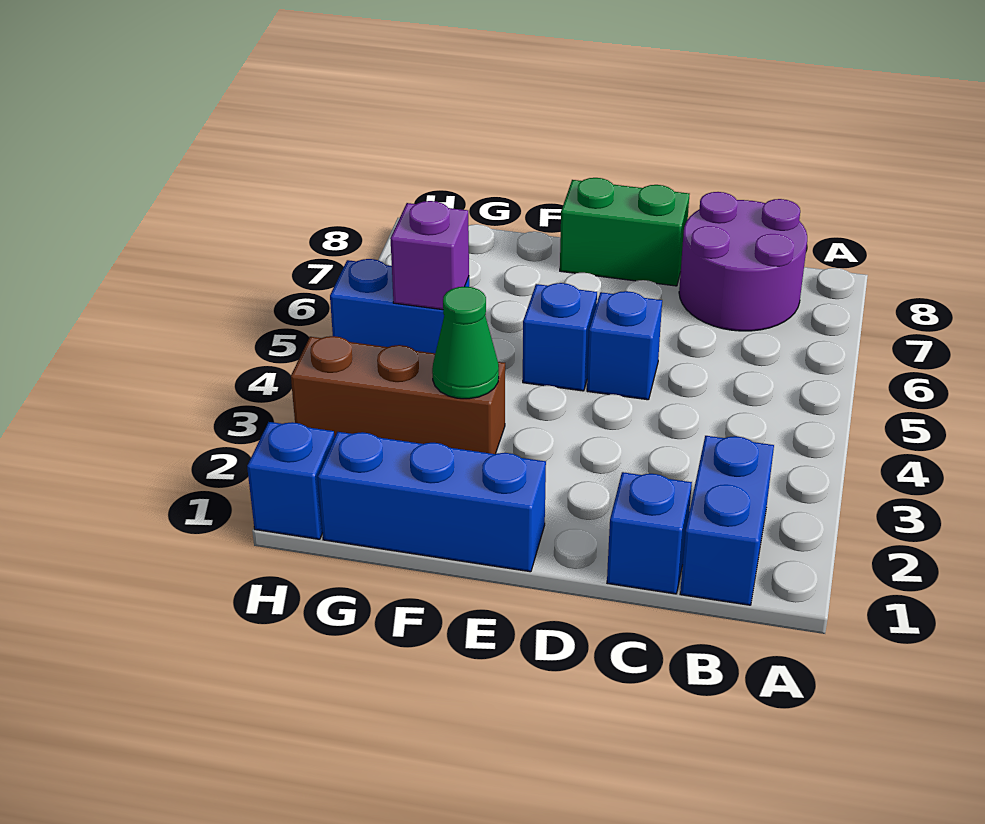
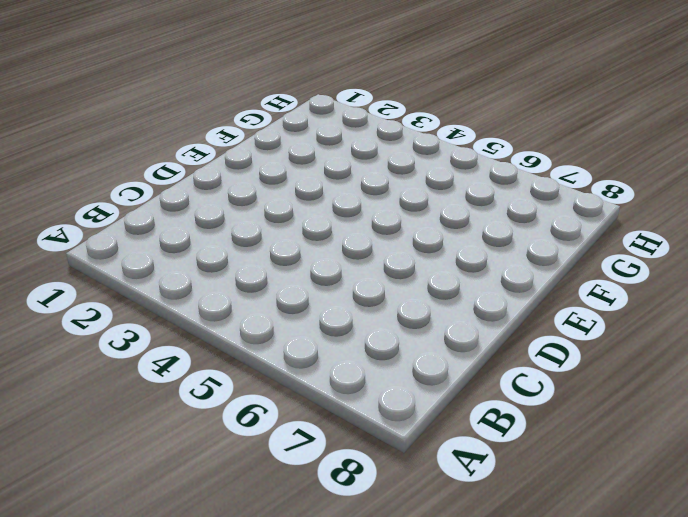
none -> blue 1x2 brick [680,436,774,605]
none -> purple 2x2 round brick [679,192,807,331]
none -> blue 1x1 brick [607,472,692,594]

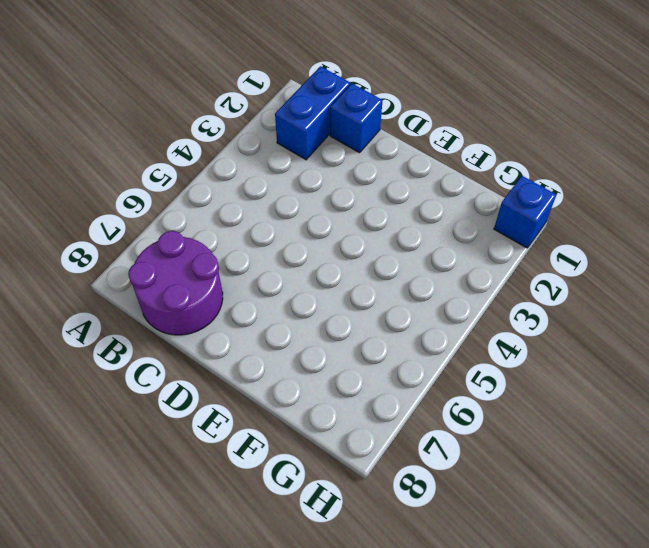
none -> blue 1x1 brick [587,291,662,400]
none -> green 1x2 brick [560,178,689,286]
none -> blue 1x3 brick [318,432,546,572]

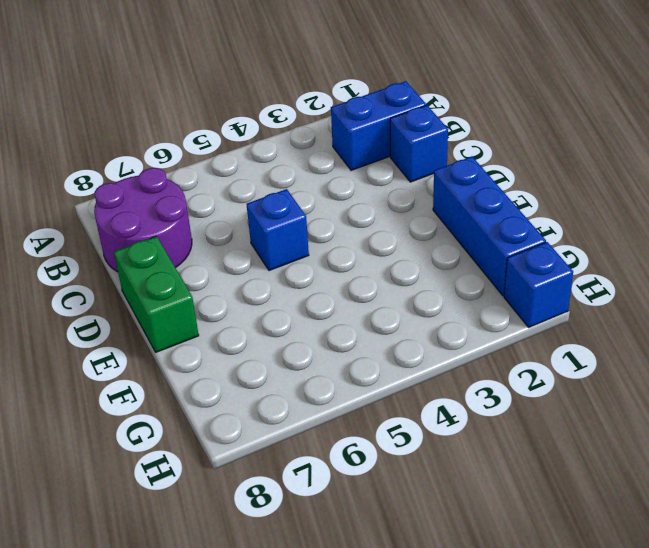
none -> blue 1x1 brick [523,283,597,391]
none -> brown 1x3 brick [291,336,505,454]
none -> blue 1x2 brick [330,259,469,353]

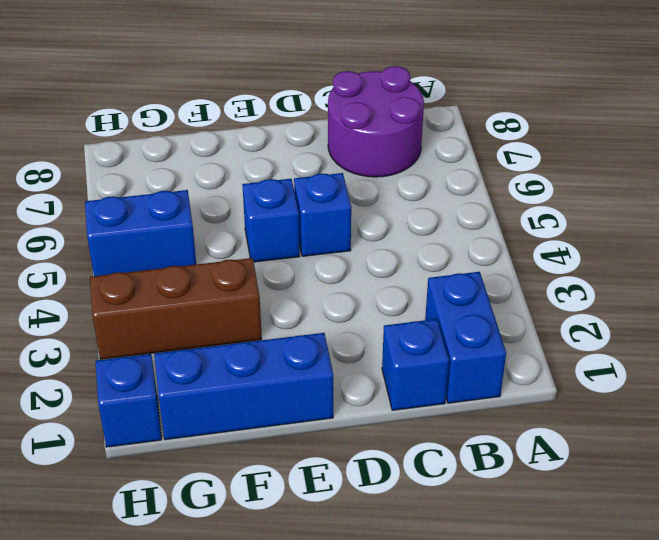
none -> green 1x2 brick [560,178,689,286]
none -> green 1x1 cone [432,287,499,399]
none -> purple 1x1 brick [390,201,469,310]

